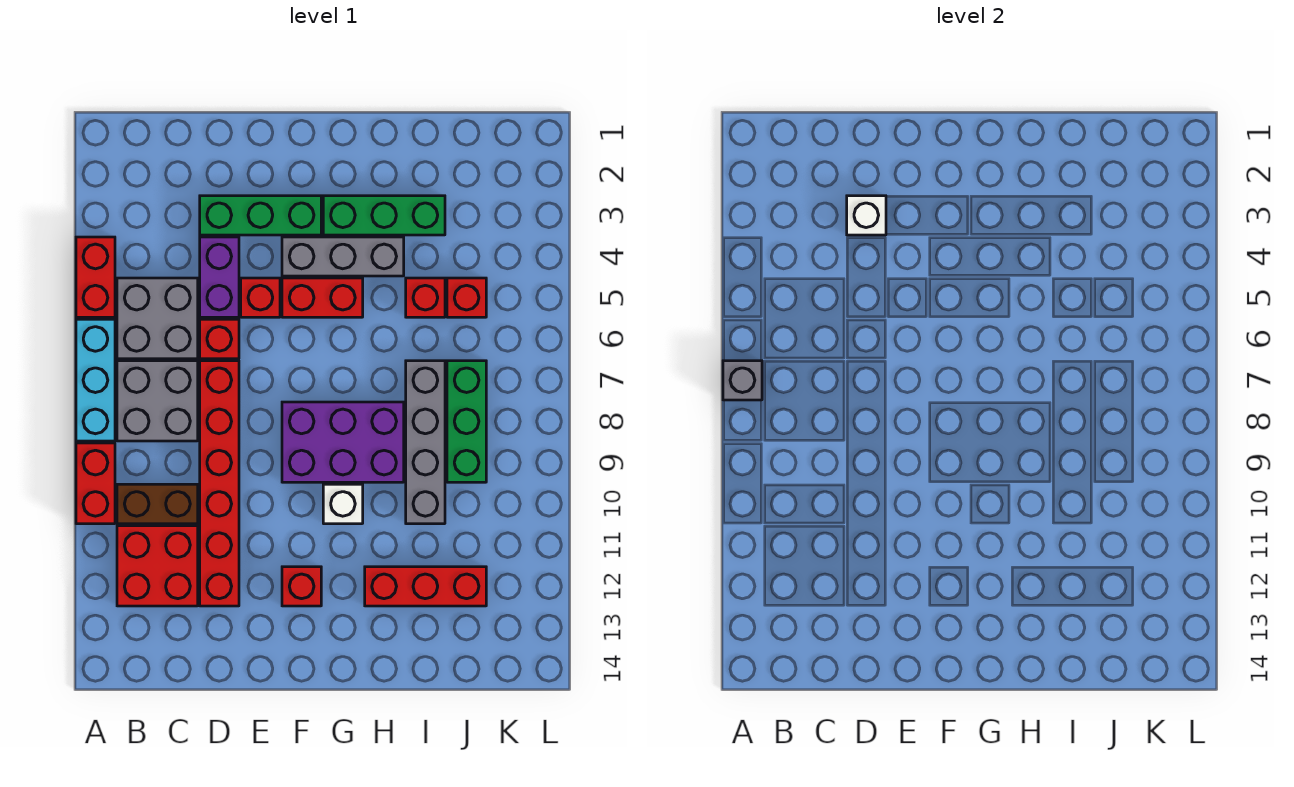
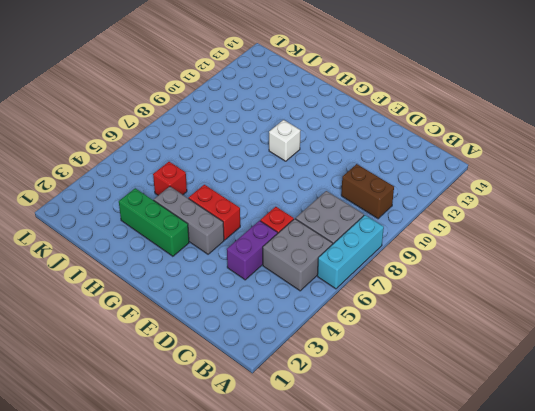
none -> red 1x2 brick [76,237,115,317]
none -> red 1x2 brick [76,443,115,524]
none -> red 2x2 brick [117,526,198,606]

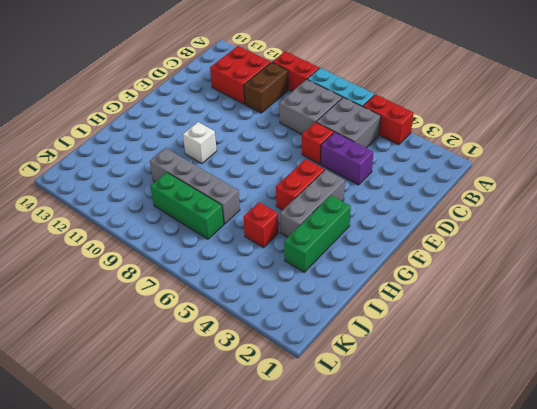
none -> green 1x3 brick [200,196,321,235]
none -> red 1x6 brick [200,361,239,606]
none -> red 1x1 brick [241,278,280,317]

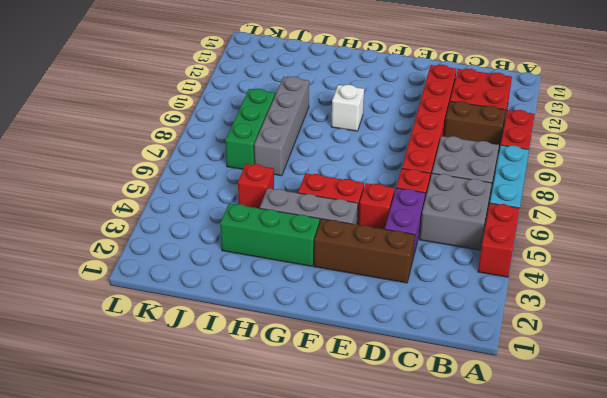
brown 1x3 brick [314,219,415,283] -> green 1x3 brick [200,196,321,235]
none -> purple 2x3 brick [282,402,404,482]
none -> red 1x1 brick [282,567,321,606]
none -> red 1x3 brick [365,567,486,606]

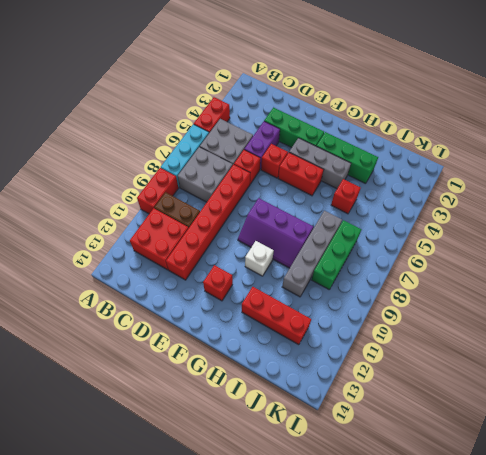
purple 2x3 slope [238,198,313,268] -> purple 2x3 brick [282,402,404,482]
none -> red 1x1 brick [447,278,486,317]
none -> grey 1x1 brick [723,361,762,400]
none -> white 1x1 brick [847,196,886,235]

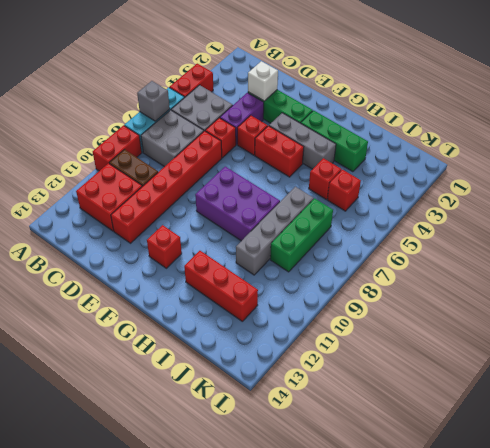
none -> white 1x1 brick [323,484,363,524]

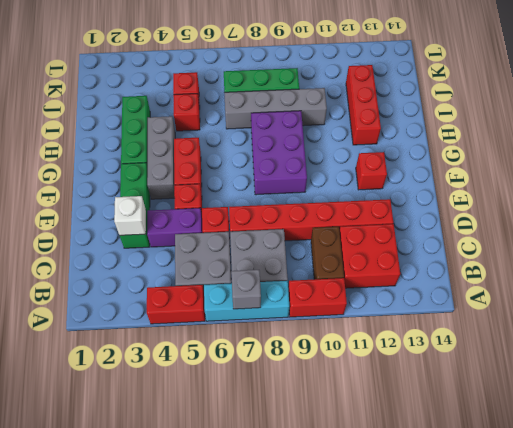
none -> white 1x1 brick [323,484,363,524]

